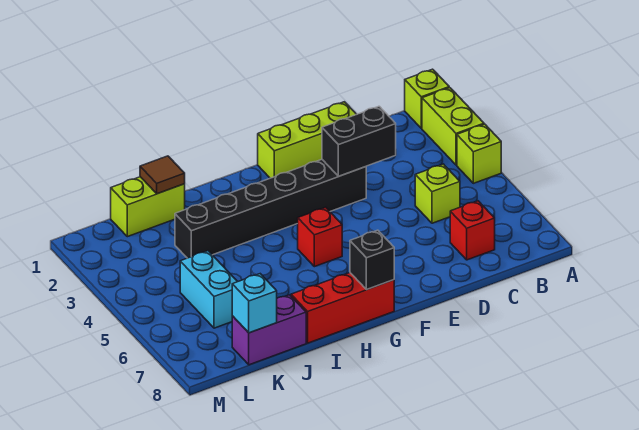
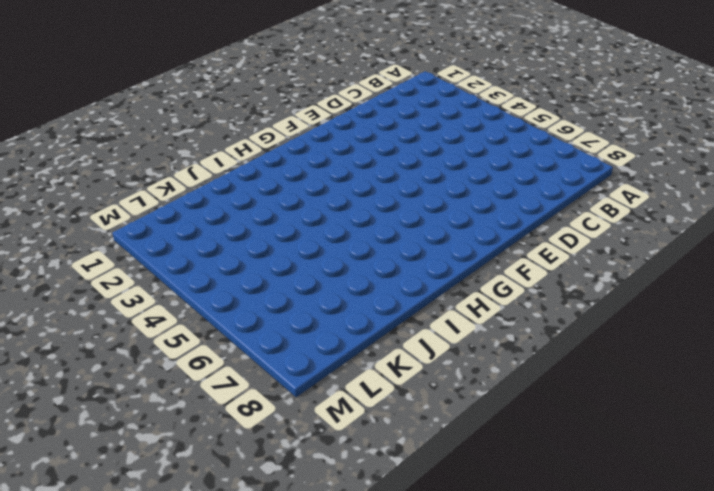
none -> lime 1x1 brick [405,69,449,128]
none -> lime 1x2 brick [422,88,484,165]
none -> lime 1x1 brick [457,124,501,183]

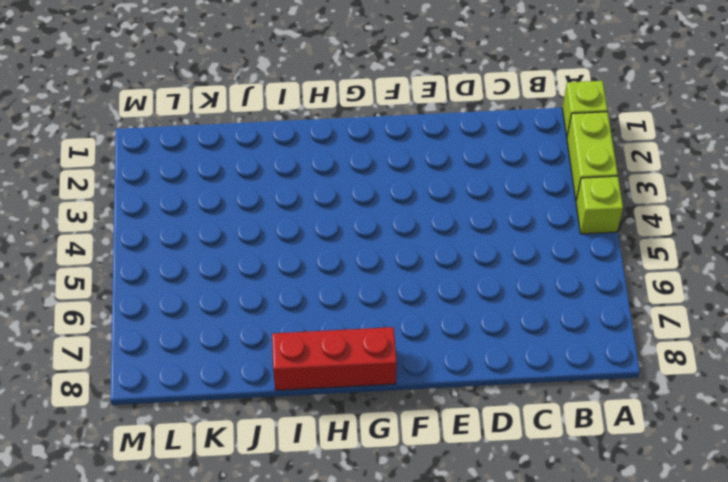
none -> lime 1x1 brick [415,164,460,223]
none -> red 1x1 brick [450,201,495,260]
none -> lime 1x3 brick [258,102,356,178]

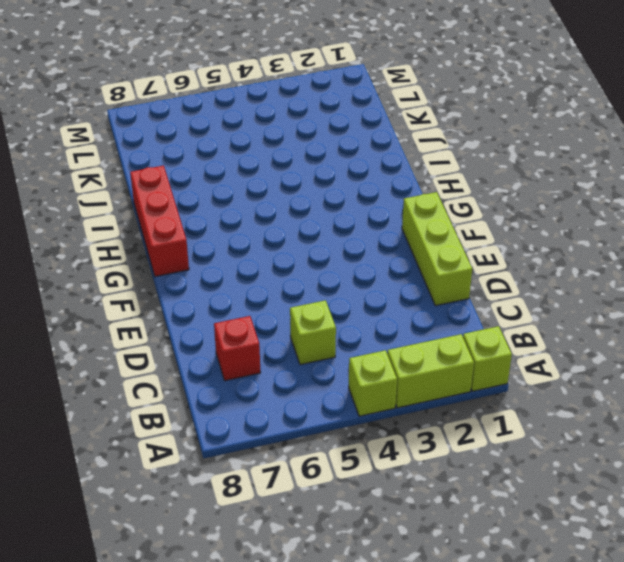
none -> black 1x6 brick [175,159,366,258]
none -> red 1x1 brick [298,207,342,267]
none -> lime 1x2 brick [111,177,185,237]

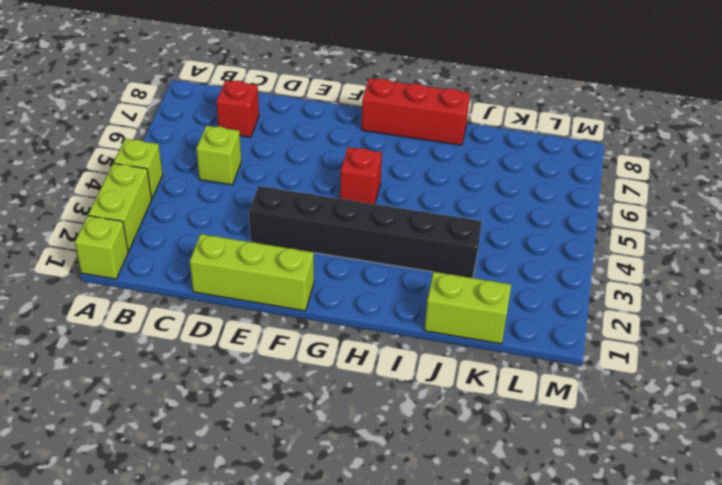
none -> purple 1x2 brick [232,295,306,365]
none -> cyan 1x2 brick [180,251,238,328]
none -> black 1x2 brick [322,106,396,176]

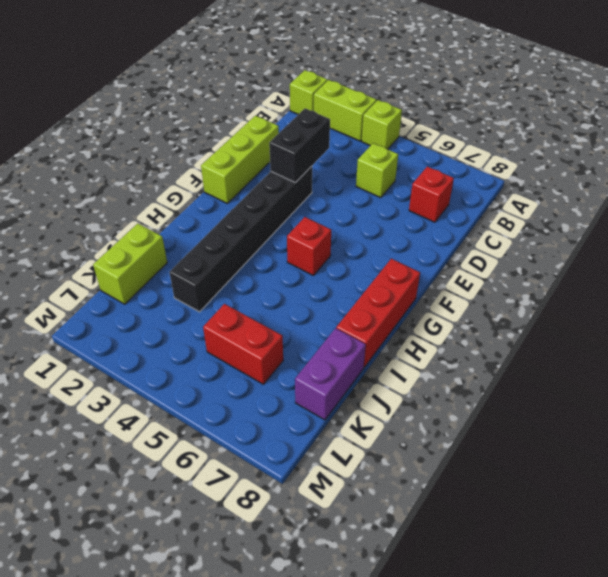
red 1x2 brick [203,304,283,384] -> cyan 1x2 brick [180,251,238,328]
none -> black 1x1 brick [350,230,394,290]
none -> brown 1x1 tile [140,156,185,194]
none -> cyan 1x1 brick [232,274,277,333]

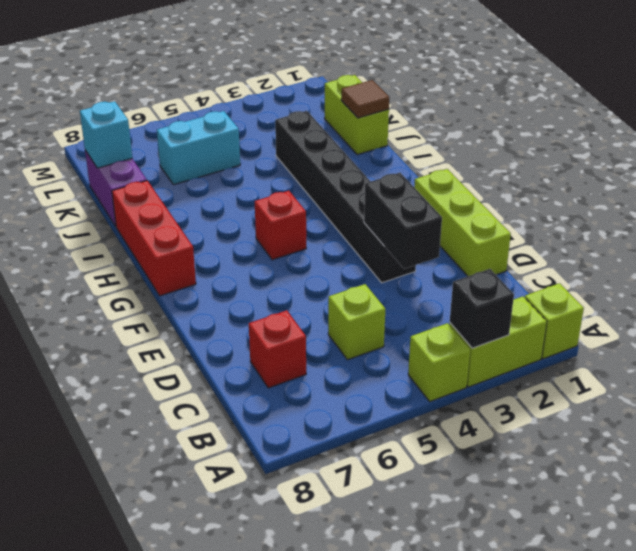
black 1x1 brick [450,269,514,348] -> black 1x1 brick moved to [350,230,394,290]

